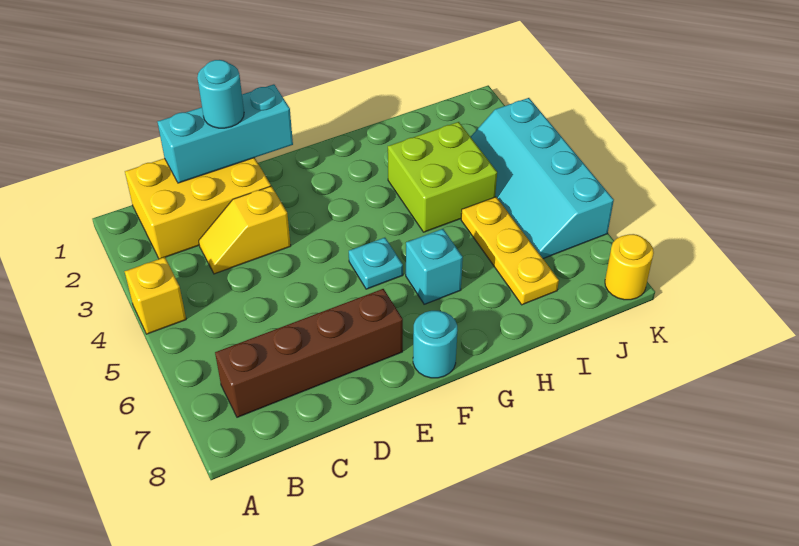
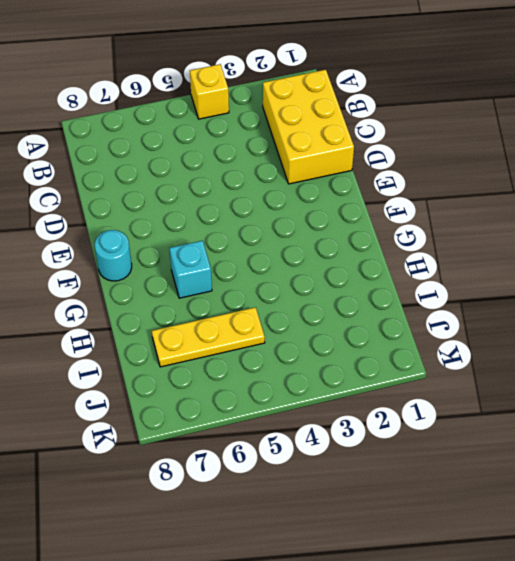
none -> brown 1x4 brick [215,289,403,417]
none -> yellow 1x2 slope [199,186,291,274]
none -> cyan 1x1 plate [349,238,403,289]

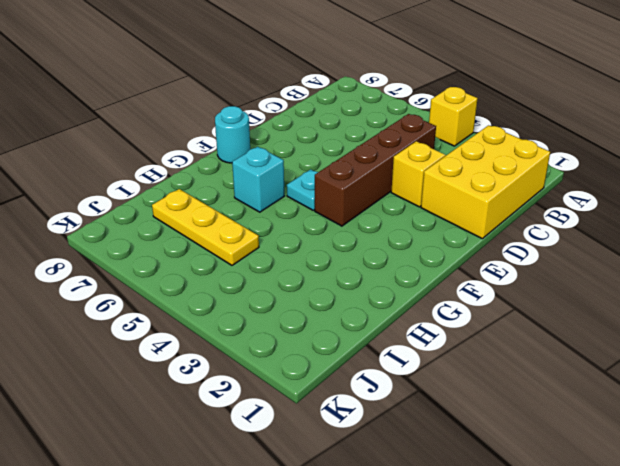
brown 1x4 brick [315,114,436,226] -> brown 1x4 brick moved to [215,289,403,417]
none -> lime 2x2 brick [388,122,497,232]
none -> cyan 2x4 slope [471,98,614,259]
none -> yellow 1x1 round brick [605,234,654,300]

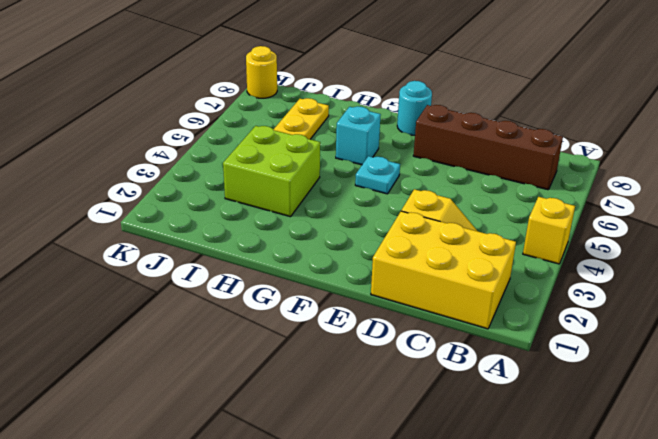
none -> cyan 2x4 slope [471,98,614,259]
none -> cyan 1x3 brick [158,84,293,183]
none -> cyan 1x1 round brick [197,60,244,128]

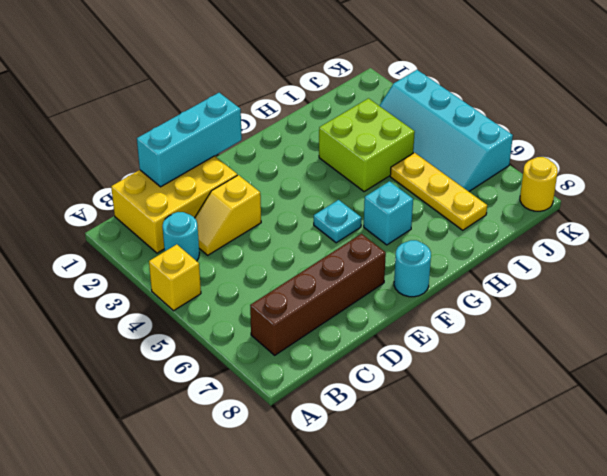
cyan 1x1 round brick [162,212,199,261] -> cyan 1x1 round brick moved to [197,60,244,128]

